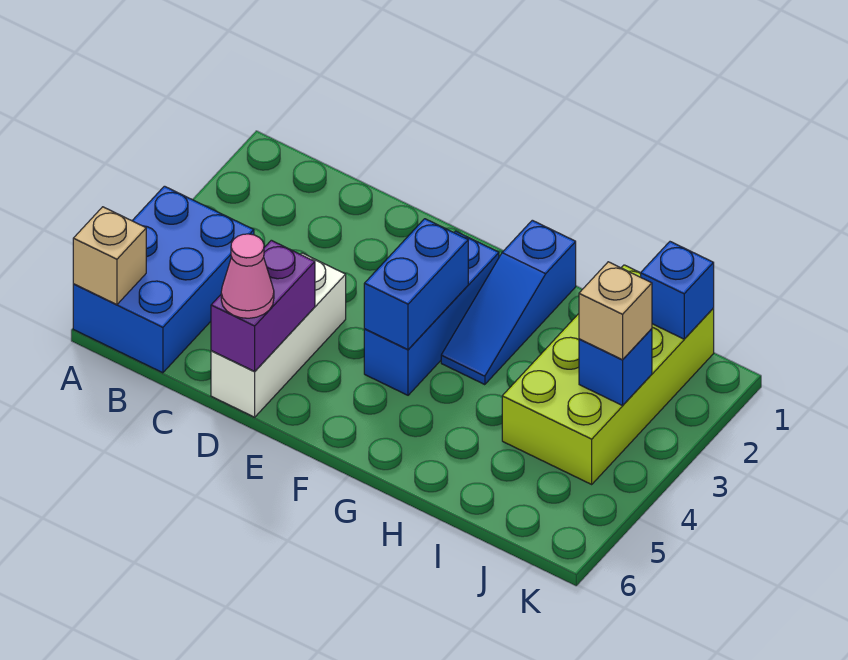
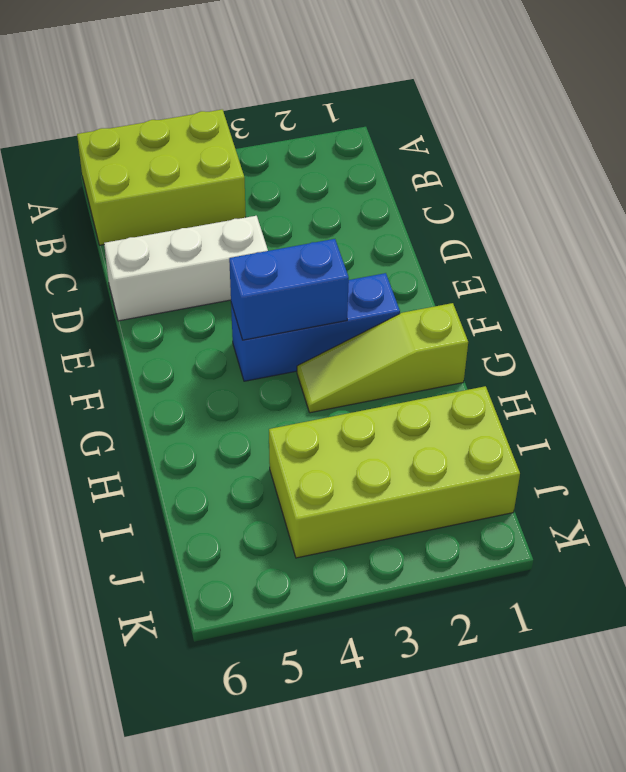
lime 2x3 brick [77,109,246,245] -> blue 2x3 brick [73,186,254,373]
lime 1x3 slope [297,303,468,413] -> blue 1x3 slope [441,220,576,385]
none -> tan 1x1 brick [73,207,146,305]
none -> purple 1x2 brick [211,240,315,372]
none -> blue 1x1 brick [641,242,714,339]

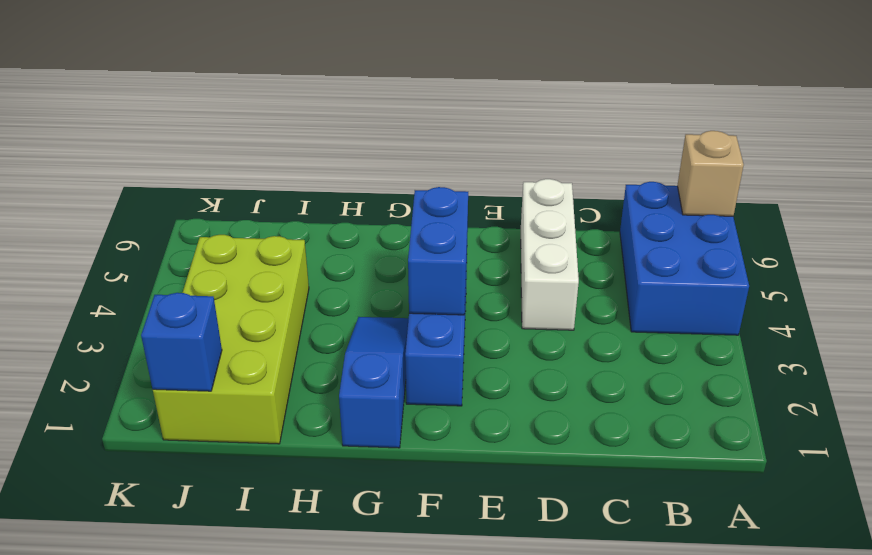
none -> purple 1x2 brick [211,240,315,372]
none -> blue 1x1 brick [579,329,652,406]
none -> pink 1x1 cone [221,234,274,318]

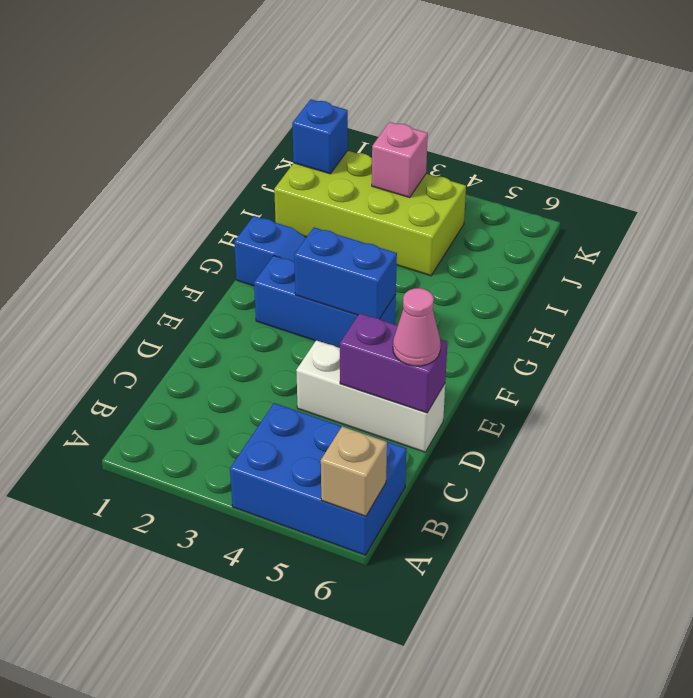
pink 1x1 brick [372,122,428,197] -> blue 1x1 brick [579,329,652,406]
none -> tan 1x1 brick [579,262,652,360]

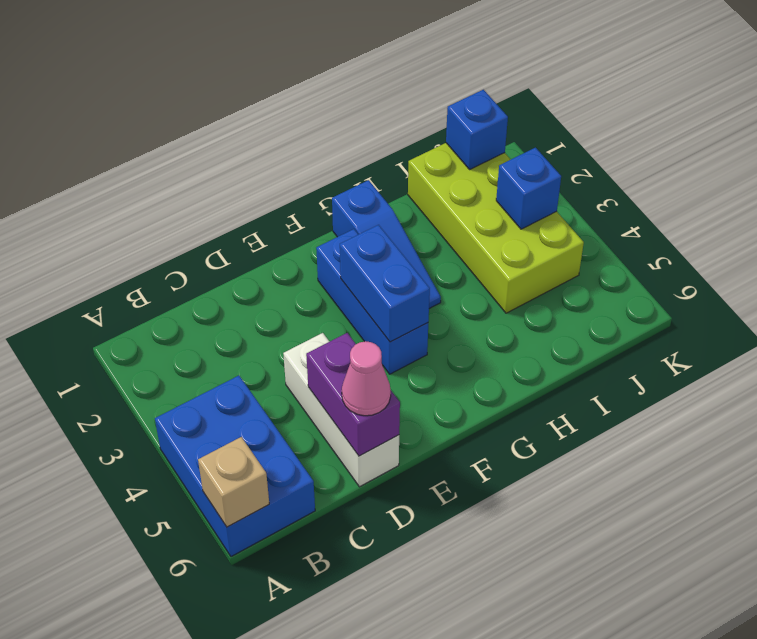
none -> tan 1x1 brick [579,262,652,360]

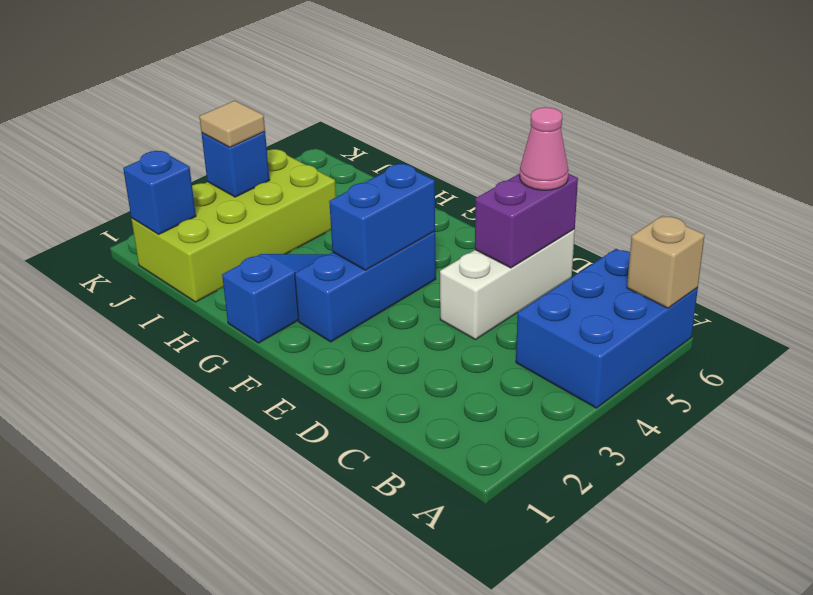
tan 1x1 tile [199,101,265,147] -> tan 1x1 brick [579,262,652,360]

